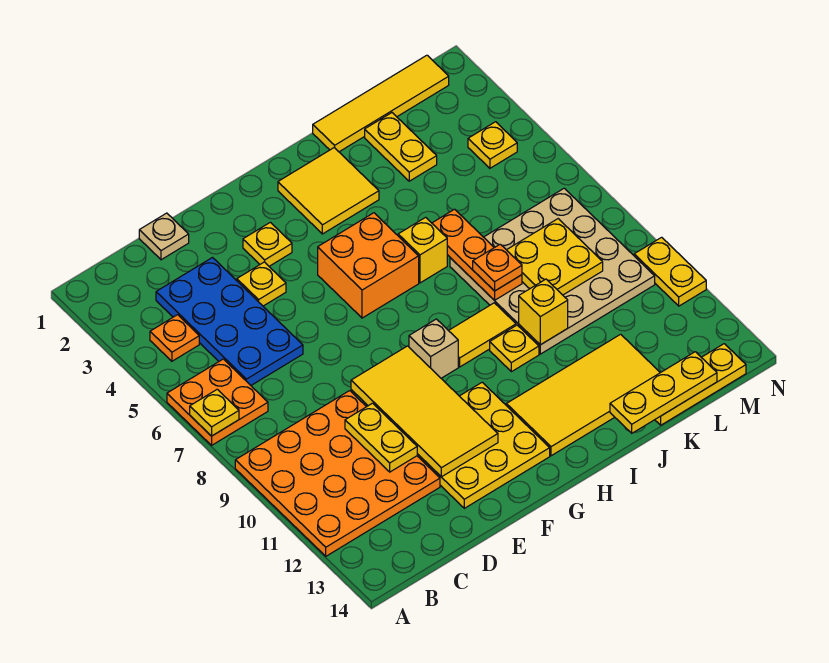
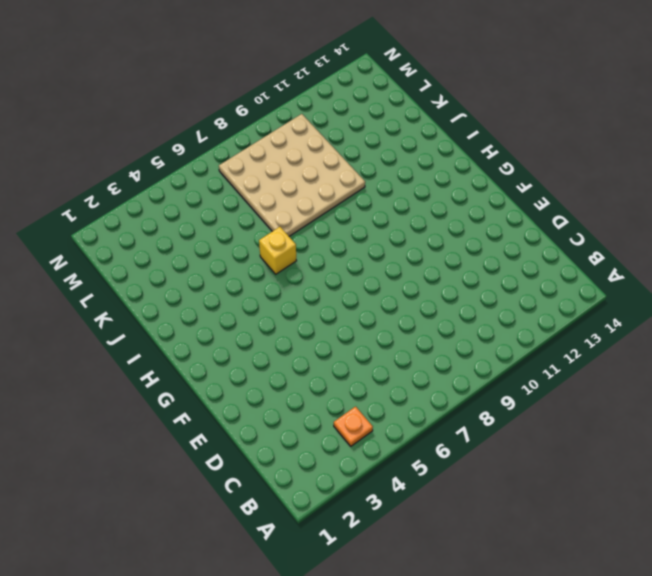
none -> orange 2x2 plate [167,359,268,445]
none -> orange 4x4 plate [235,391,440,556]
none -> blue 2x4 plate [156,258,303,385]

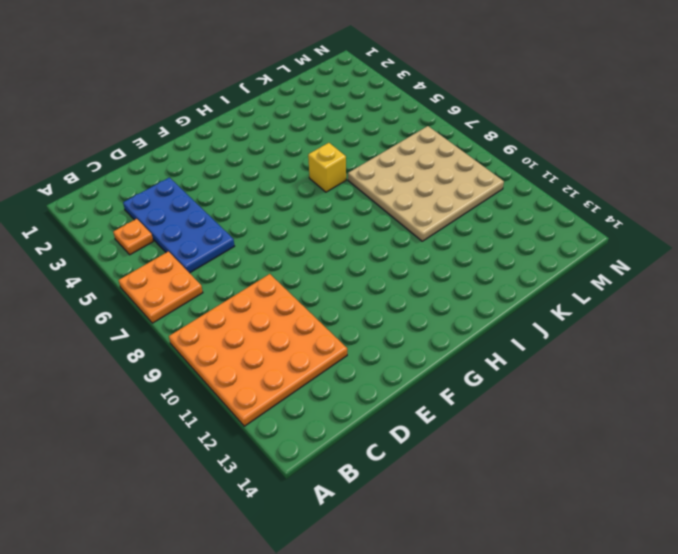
none -> tan 1x1 plate [139,213,189,260]
none -> yellow 1x1 plate [237,262,286,306]
none -> yellow 3x3 plate [417,382,550,508]

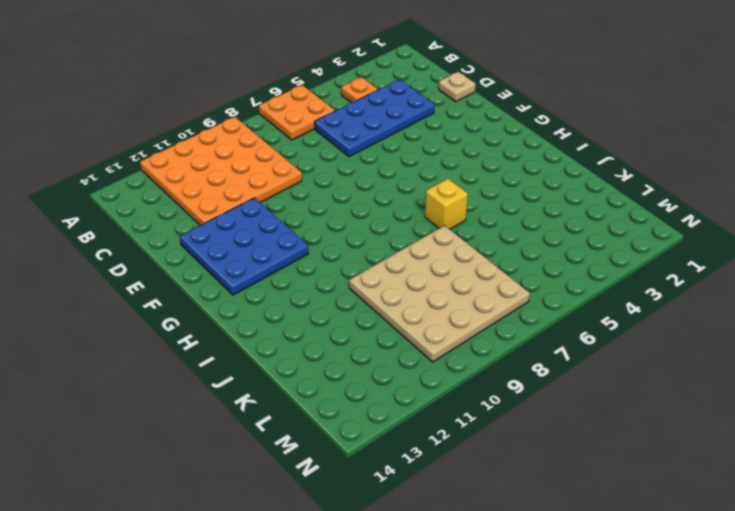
blue 3x3 plate [180,198,309,295] -> yellow 3x3 plate [417,382,550,508]
none -> yellow 1x1 plate [237,262,286,306]
none -> yellow 1x1 plate [243,222,292,266]
none -> orange 2x2 brick [318,213,419,318]

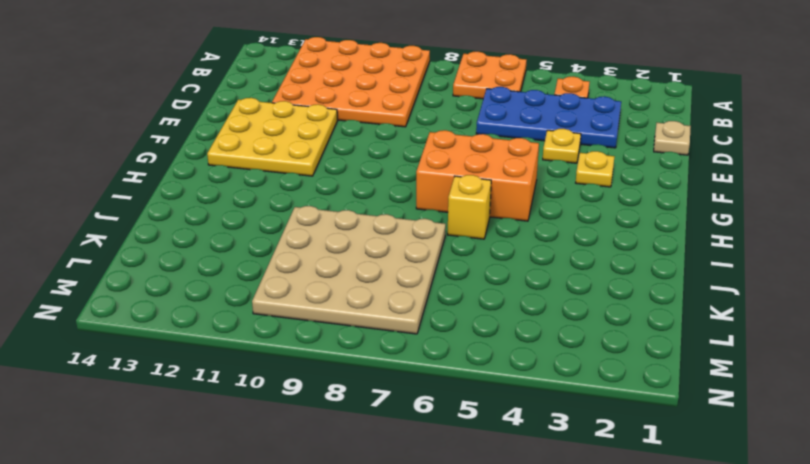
orange 2x3 brick [416,130,539,221] -> orange 2x2 brick [318,213,419,318]
none -> tan 1x1 brick [409,319,458,378]
none -> yellow 2x2 tile [278,148,379,234]
none -> yellow 1x2 tile [448,303,516,367]

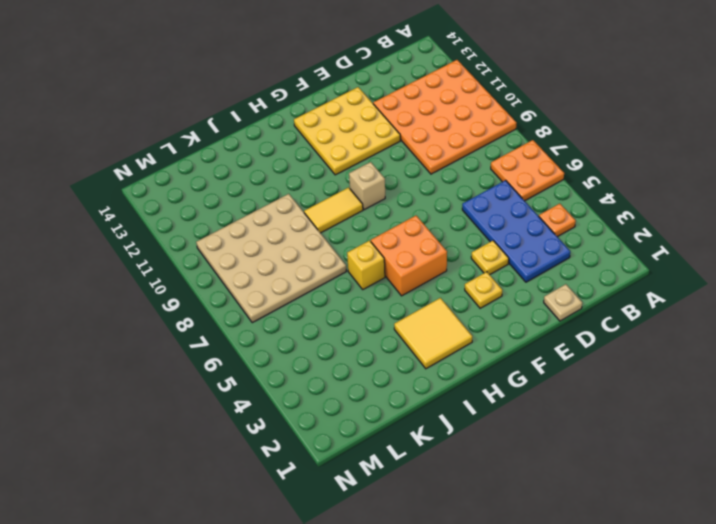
none -> yellow 2x4 tile [506,334,660,456]
none -> yellow 1x1 plate [490,325,539,372]
none -> yellow 1x4 tile [313,55,449,152]

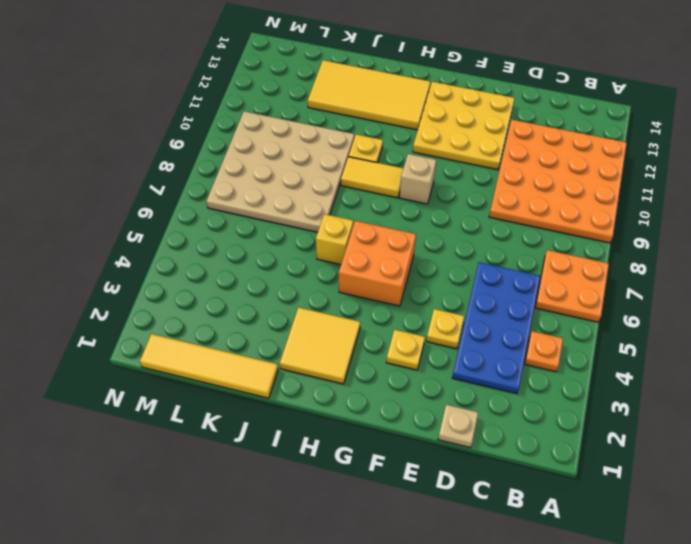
none -> yellow 1x2 plate [365,113,437,181]
none -> yellow 1x3 plate [655,344,746,425]
none -> yellow 1x1 plate [468,122,517,168]

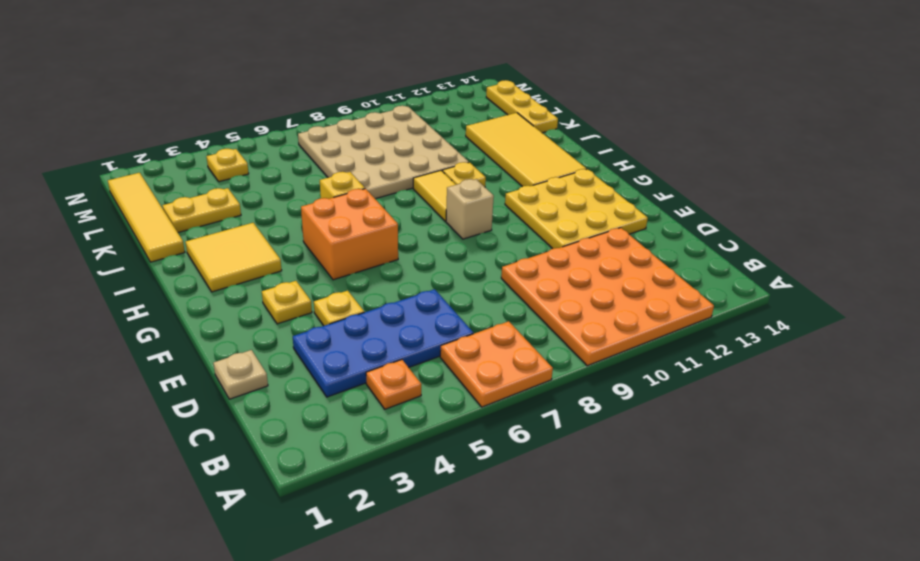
none -> yellow 1x2 plate [634,237,706,306]
none -> yellow 1x1 plate [190,389,239,436]
none -> yellow 1x2 plate [345,403,417,472]

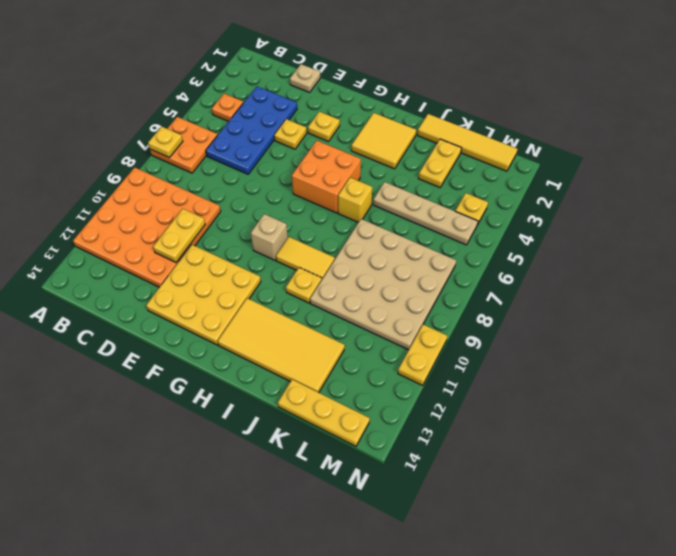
tan 1x4 plate [373,182,478,245] -> none
none -> yellow 2x4 tile [351,346,498,477]
none -> orange 1x3 plate [432,209,522,300]
none -> yellow 1x1 brick [519,279,568,345]

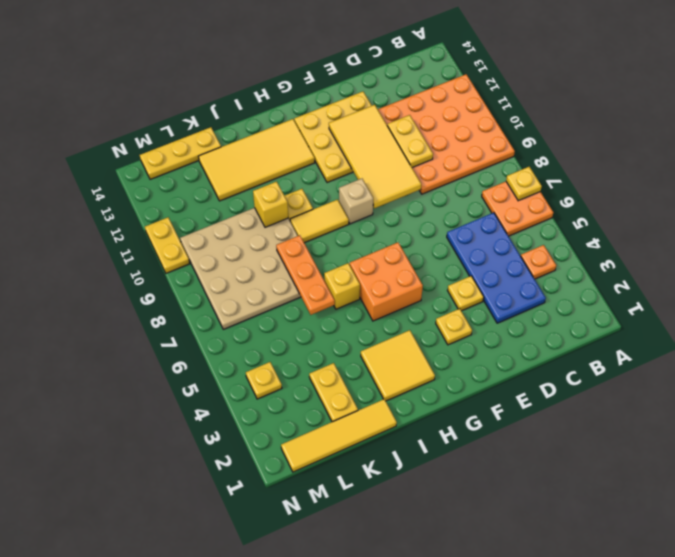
none -> tan 1x1 plate [139,213,189,260]
none -> yellow 1x3 plate [610,352,717,433]
none -> yellow 2x2 plate [507,219,603,295]

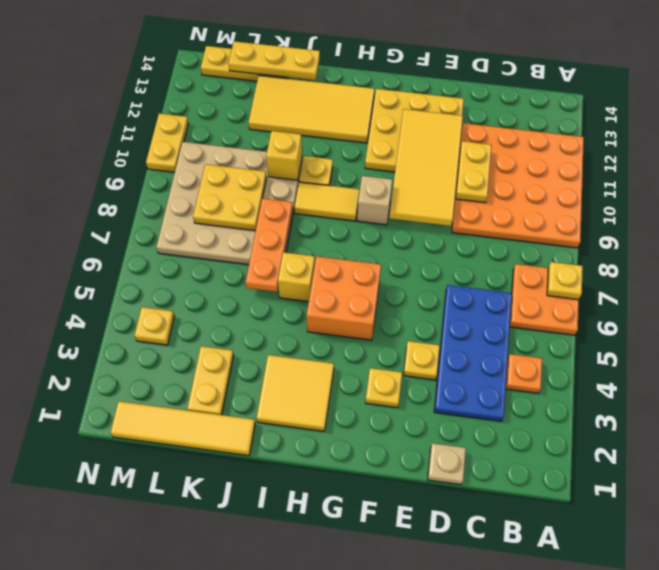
none -> orange 1x1 plate [473,244,522,291]

